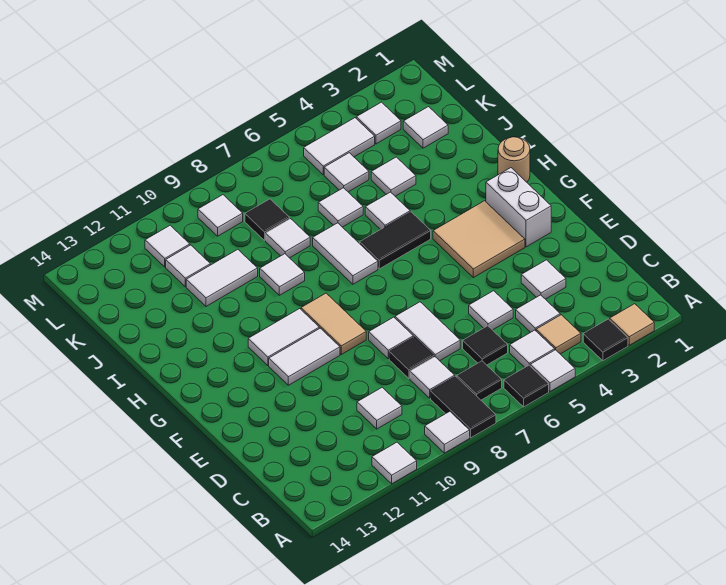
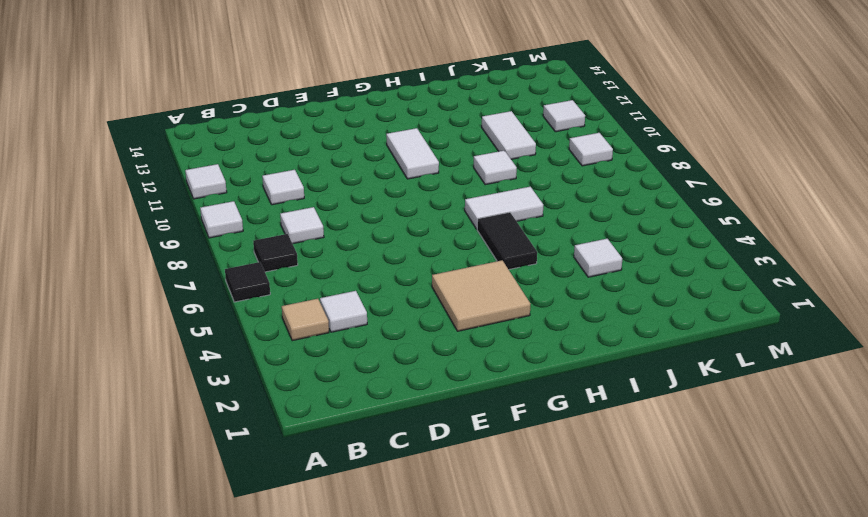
none -> tan 1x1 tile [610,304,654,345]
none -> black 1x1 tile [583,319,628,361]
none -> white 1x1 tile [530,350,575,391]
none -> black 1x2 tile [431,376,496,438]

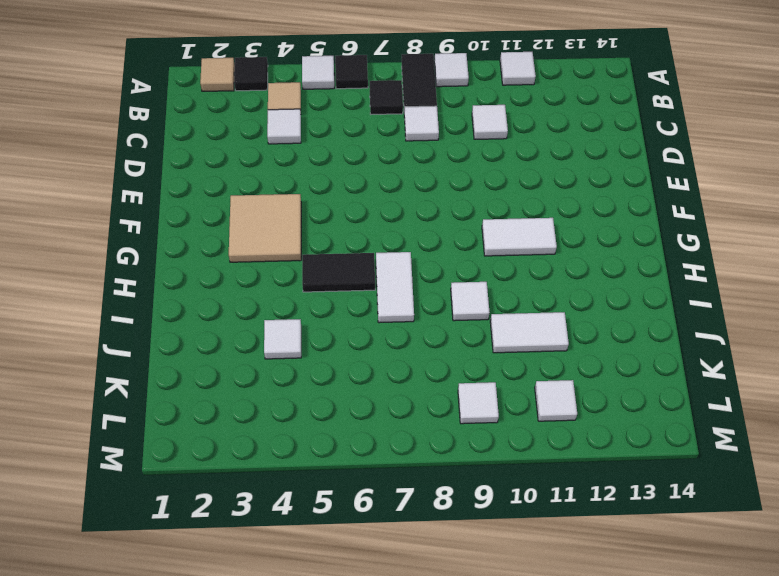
none -> white 1x1 tile [510,330,555,367]
none -> black 1x1 tile [463,326,508,365]
none -> white 1x1 tile [521,260,566,299]
none -> white 1x1 tile [469,291,513,330]

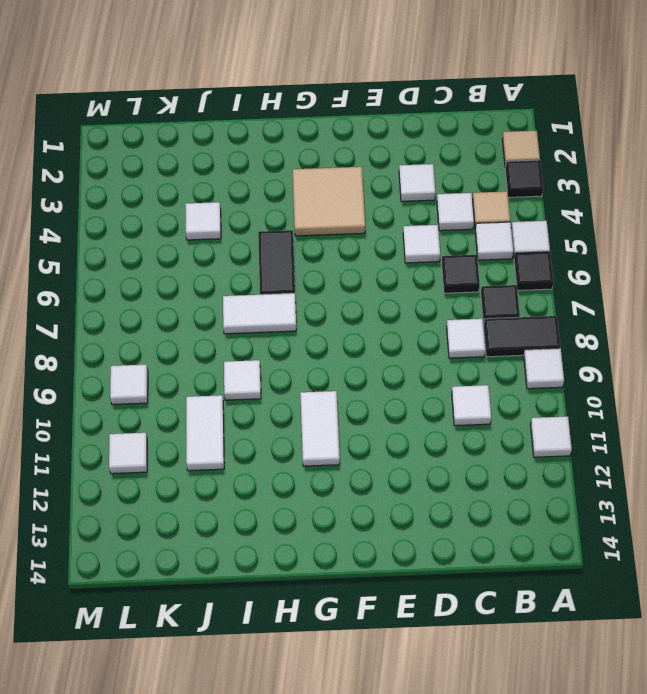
none -> white 1x2 tile [395,302,460,361]
none -> black 1x1 tile [389,337,434,378]
none -> white 1x1 tile [369,317,413,359]
none -> white 1x2 brick [486,168,551,247]

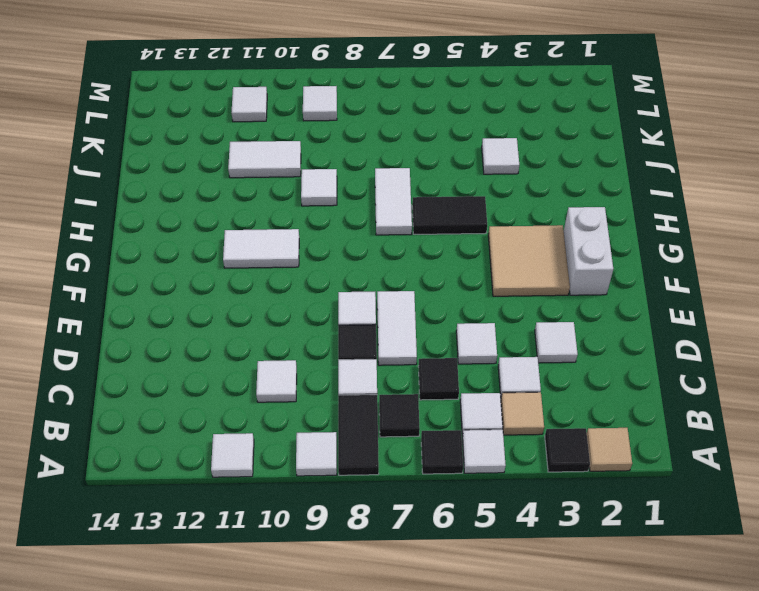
none -> tan 1x2 tile [301,293,366,354]
none -> white 1x2 tile [269,328,340,385]
none -> tan 1x1 round brick [498,137,530,182]
none -> white 1x1 tile [365,192,410,230]

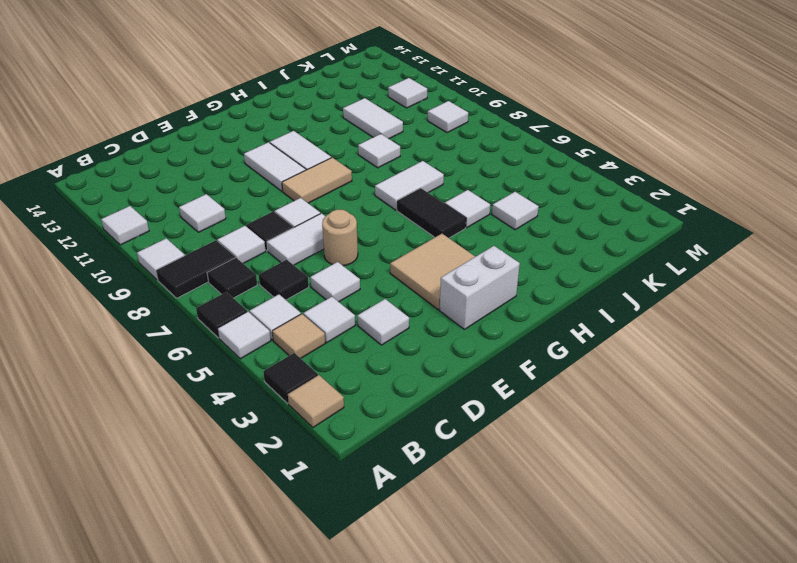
tan 1x1 round brick [322,210,358,266] -> tan 1x1 round brick moved to [498,137,530,182]
none -> white 1x1 tile [318,188,363,227]
none -> white 1x1 tile [266,219,310,258]
none -> white 1x1 tile [403,107,448,148]
none -> white 1x1 tile [324,153,369,192]

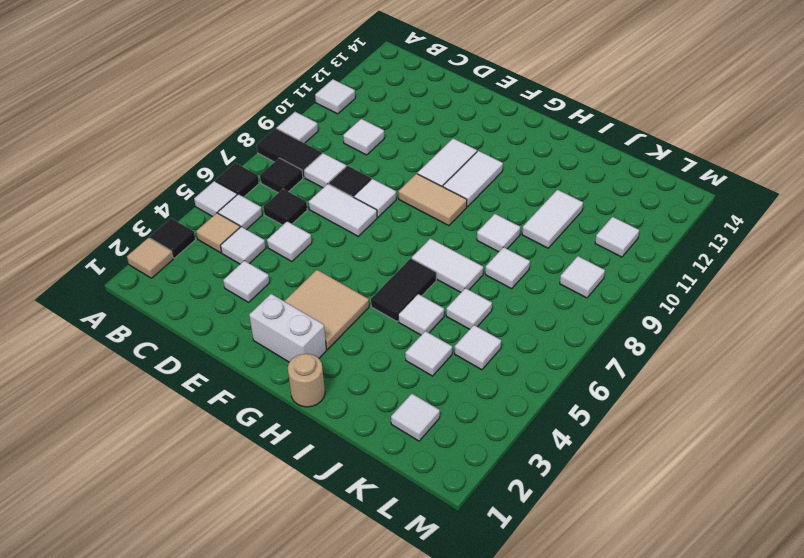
none -> black 1x1 tile [245,199,290,240]
none -> white 1x1 tile [166,245,210,287]
none -> white 1x1 tile [356,102,401,144]
none -> white 1x2 tile [304,118,375,175]

